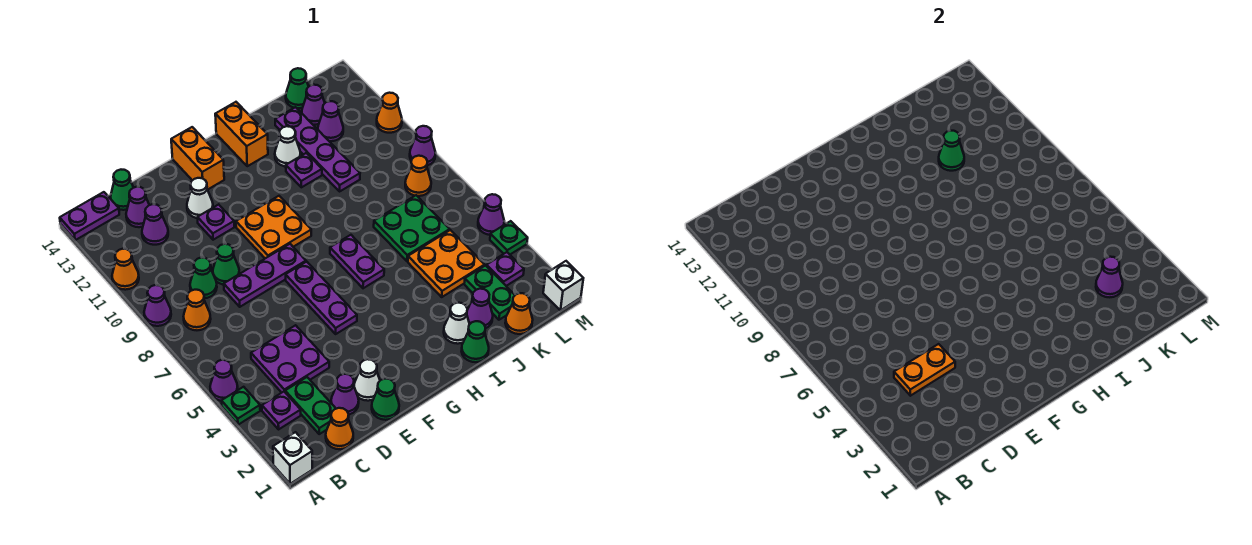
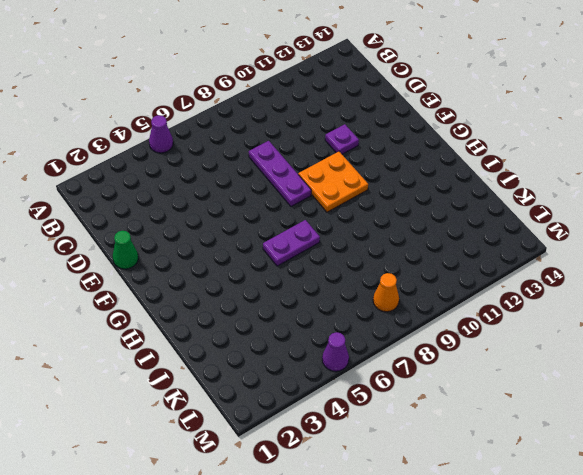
none -> white 1x1 brick [273,432,312,484]
none -> green 1x1 plate [222,387,260,425]
none -> purple 1x1 cone [144,285,171,326]
none -> orange 1x1 cone [112,249,139,290]

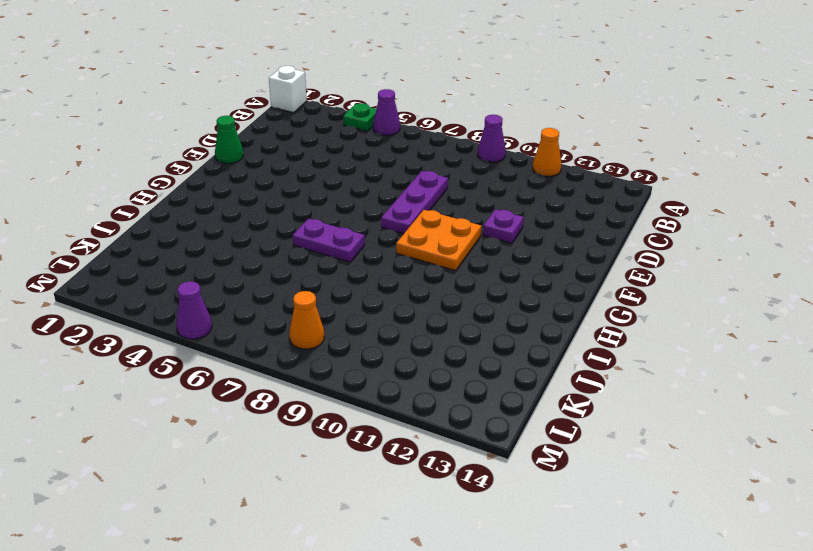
none -> purple 1x2 plate [60,192,119,240]
none -> purple 1x1 plate [262,392,301,429]
none -> orange 1x1 cone [184,290,211,330]
none -> orange 1x1 cone [326,408,353,449]

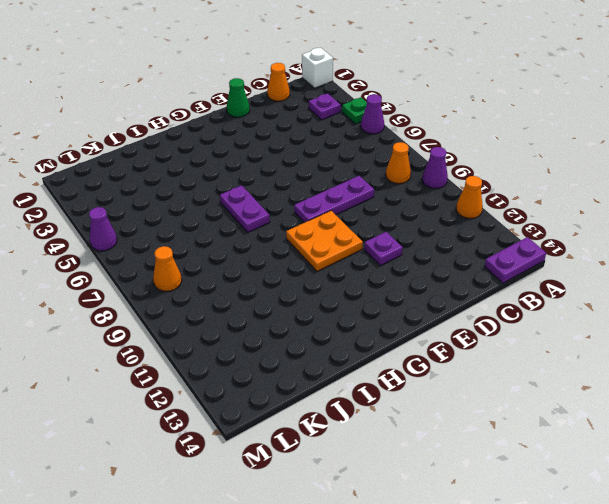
none -> green 1x2 plate [285,377,336,434]
none -> purple 2x2 plate [251,325,329,393]
none -> green 1x1 cone [190,258,217,298]
none -> purple 1x1 cone [142,204,168,245]

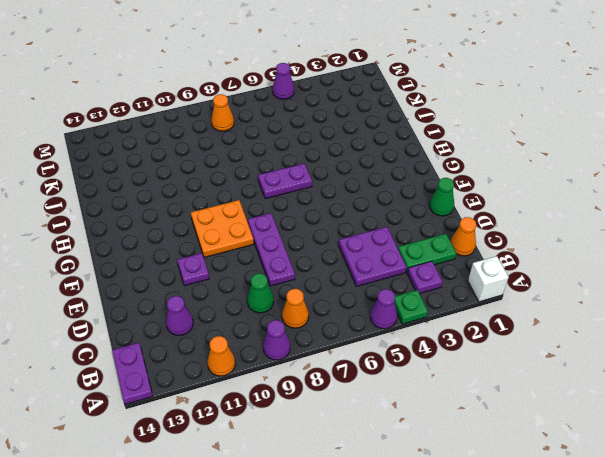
none -> purple 1x1 cone [126,187,149,227]
none -> green 1x1 cone [111,170,134,210]
none -> purple 1x1 cone [331,374,359,415]
none -> green 1x1 cone [213,244,239,284]

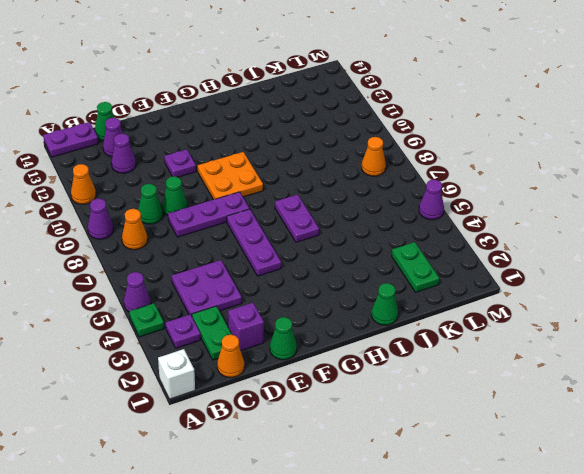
purple 1x1 brick [228,303,264,351] -> purple 1x1 cone [331,374,359,415]
none -> white 1x1 cone [354,359,380,401]
none -> white 1x1 cone [187,178,213,218]
none -> orange 1x2 brick [171,127,224,190]
none -> orange 1x2 brick [215,102,268,166]

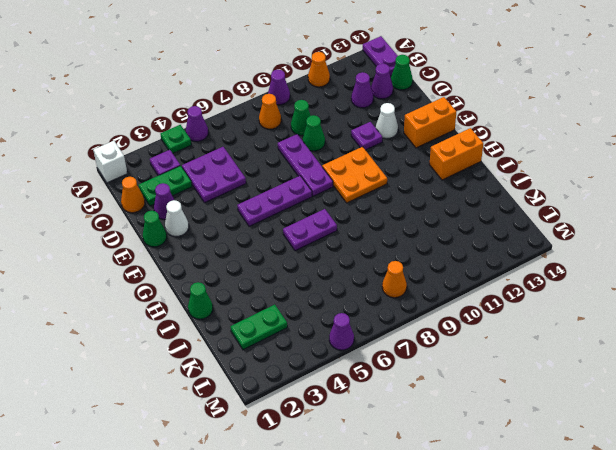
none -> white 1x1 cone [444,303,470,344]
none -> purple 1x1 plate [286,153,322,187]
none -> white 1x1 cone [275,126,301,166]
none -> purple 1x1 cone [467,289,493,328]

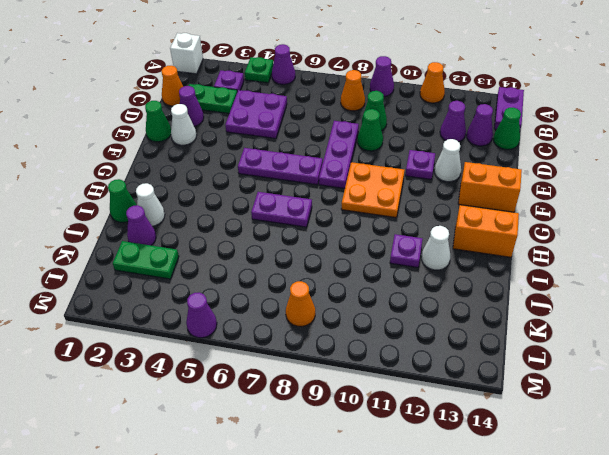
none -> orange 2x2 plate [408,230,485,297]
none -> green 2x2 plate [374,195,450,261]
none -> purple 1x4 plate [275,107,360,191]
none -> orange 1x1 cone [505,293,533,334]

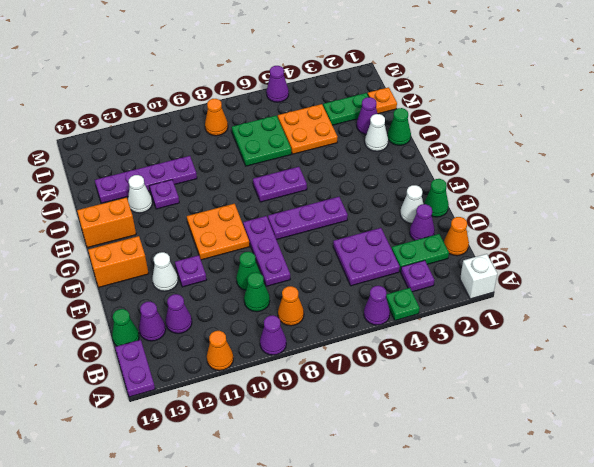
orange 1x1 plate [368,87,397,114] -> orange 1x1 cone [505,293,533,334]
none -> purple 1x1 cone [318,101,343,141]
none -> purple 1x1 cone [302,85,325,125]
none -> green 1x1 cone [286,68,309,108]
none -> purple 1x1 plate [487,252,524,286]

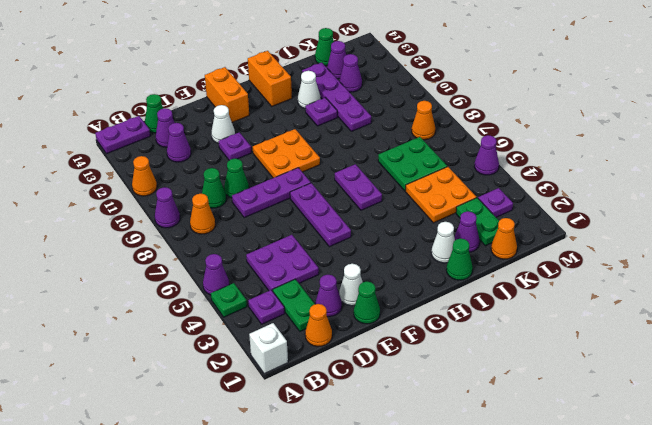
none -> white 1x1 brick [543,261,583,310]
none -> green 1x1 plate [490,221,528,254]
none -> purple 1x1 cone [410,126,436,165]
none -> orange 1x1 cone [377,93,402,133]

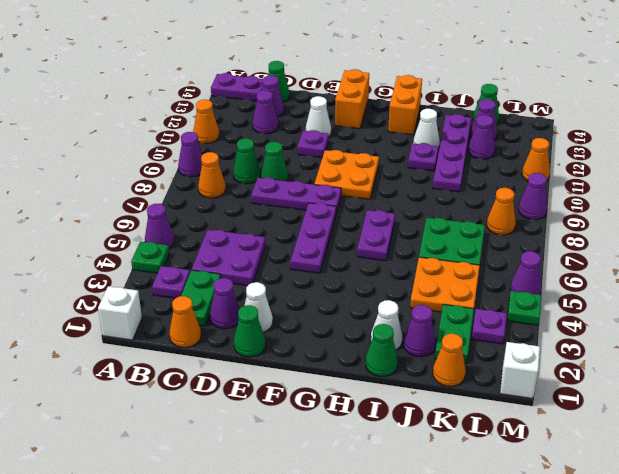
none -> orange 1x2 plate [894,344,955,396]
none -> green 1x1 cone [939,130,964,171]
none -> purple 1x1 cone [1096,257,1123,297]

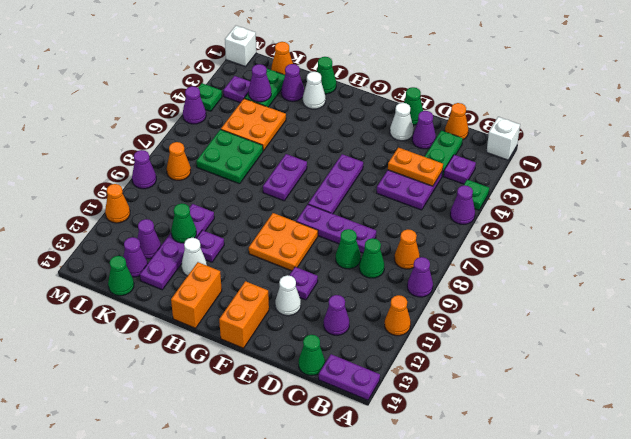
none -> purple 1x1 cone [126,187,149,227]

